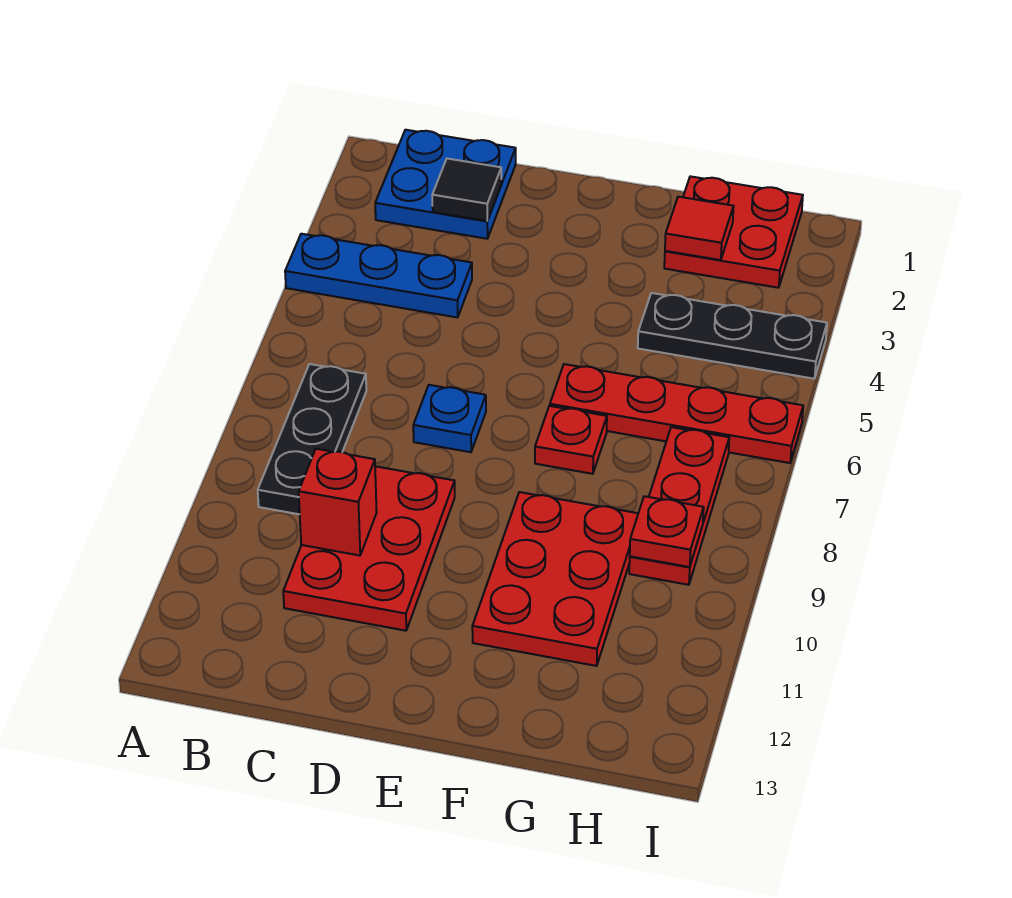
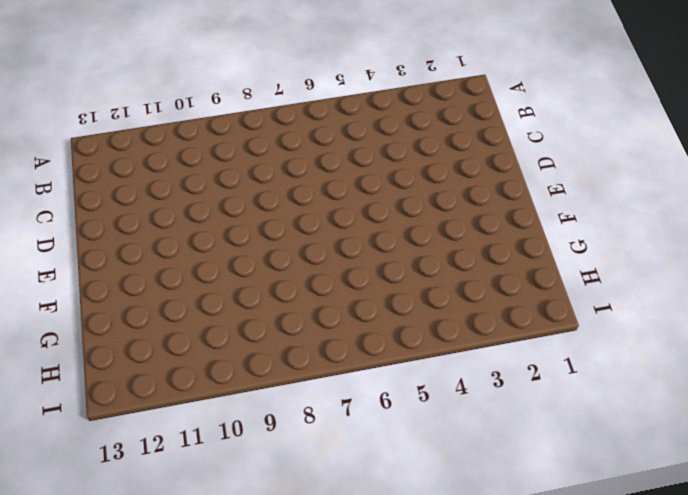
none -> blue 1x3 plate [285,234,472,318]
none -> blue 2x2 plate [375,130,516,239]
none -> black 1x3 plate [258,364,366,514]

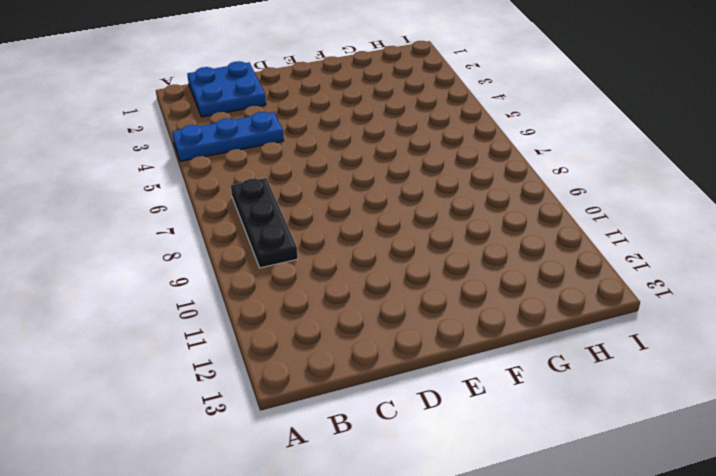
none -> red 2x3 plate [283,466,455,631]
none -> blue 1x1 plate [413,385,486,452]
none -> red 1x4 plate [550,364,803,463]

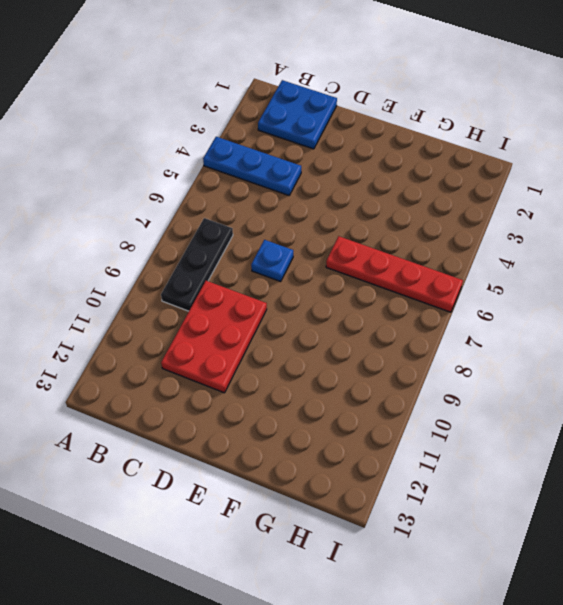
none -> red 1x1 plate [535,406,607,474]
none -> red 2x3 plate [472,492,638,666]
none -> red 2x2 plate [664,176,803,288]

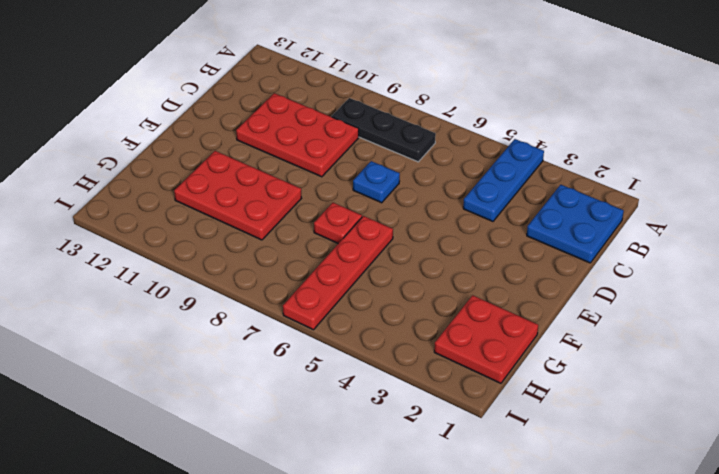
none -> black 1x3 plate [638,293,827,379]
none -> red 1x3 plate [629,427,729,585]
none -> black 1x1 tile [432,159,501,221]

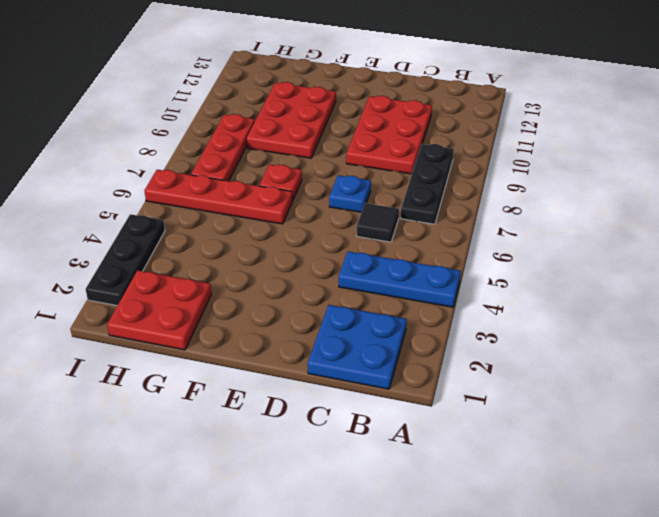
black 1x1 tile [356,203,399,242] -> black 1x1 tile moved to [432,159,501,221]
black 1x3 plate [86,214,165,306] -> black 1x3 plate turned to [638,293,827,379]
none -> red 1x1 brick [299,449,377,555]
none -> red 1x1 tile [665,197,734,260]
none -> red 1x1 plate [630,496,704,567]

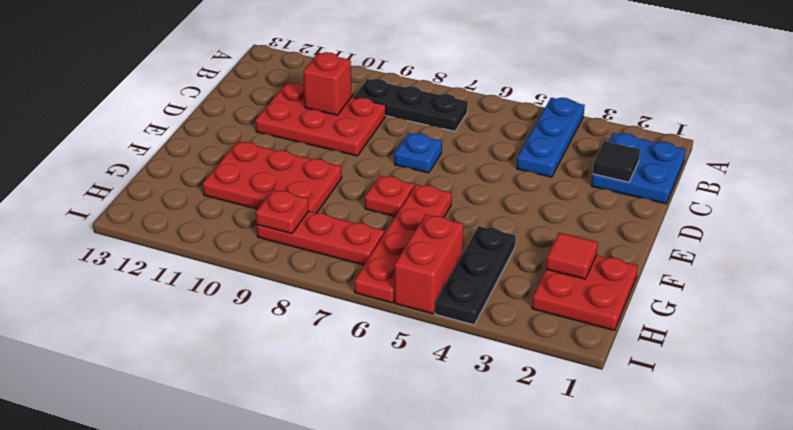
red 1x2 brick [395,215,463,314] -> none

